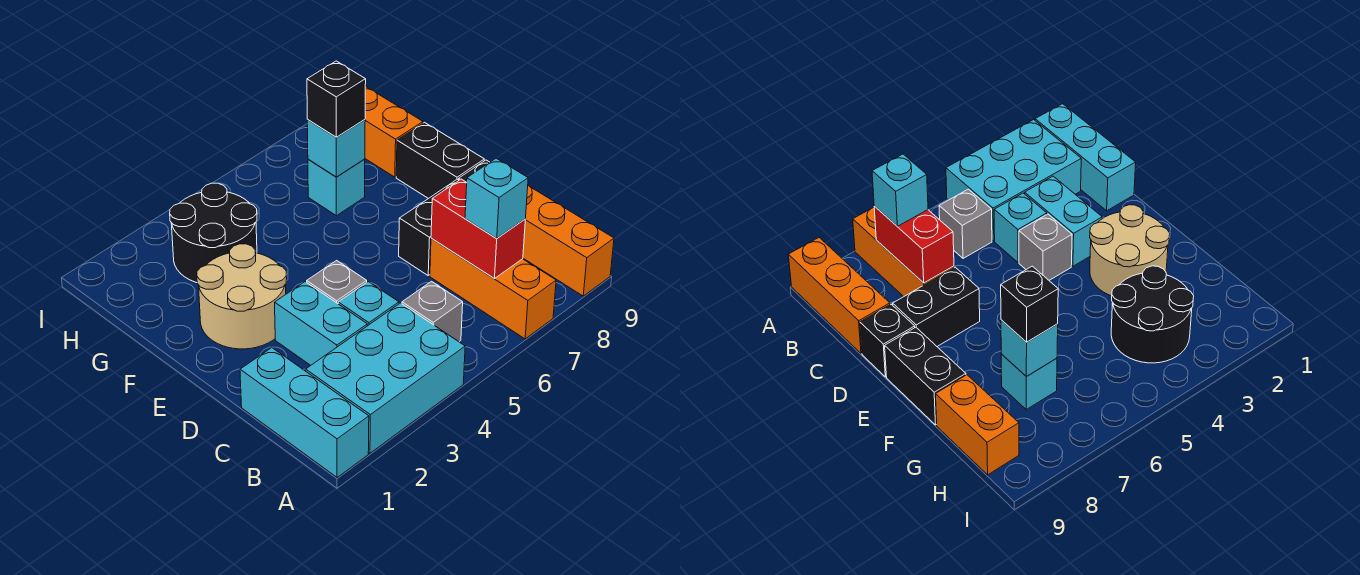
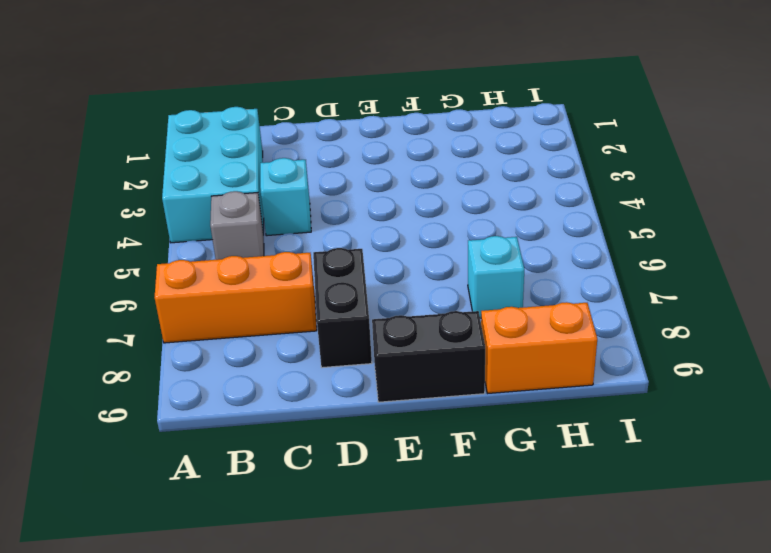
none -> cyan 1x3 brick [240,348,369,478]
none -> orange 1x3 brick [523,185,614,296]
none -> cyan 1x2 brick [275,282,367,365]

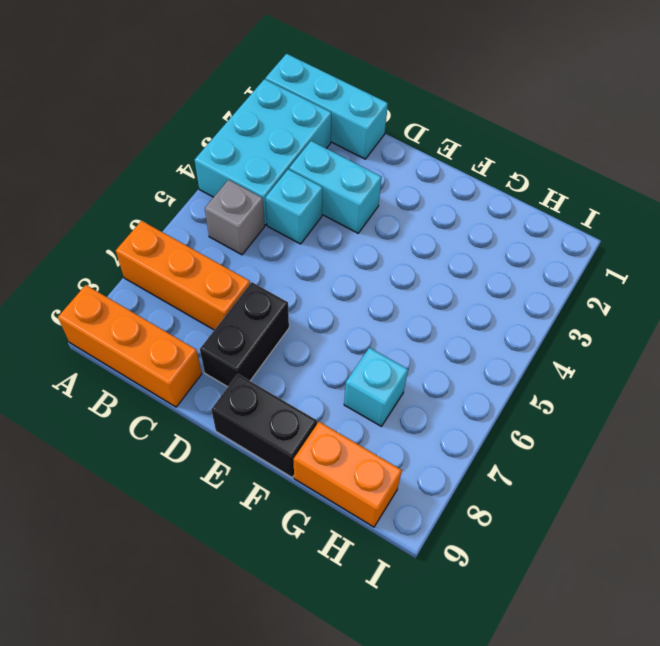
none -> grey 1x1 brick [307,260,367,304]
none -> black 1x1 brick [860,304,915,377]
none -> tan 2x2 round brick [197,244,287,349]

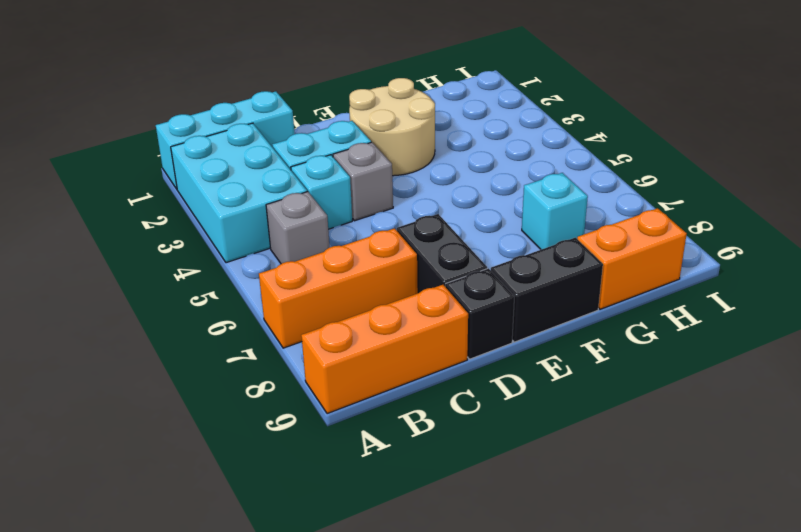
none -> black 2x2 round brick [170,183,257,283]
none -> red 1x2 brick [431,179,525,278]
none -> cyan 1x1 brick [307,120,365,177]

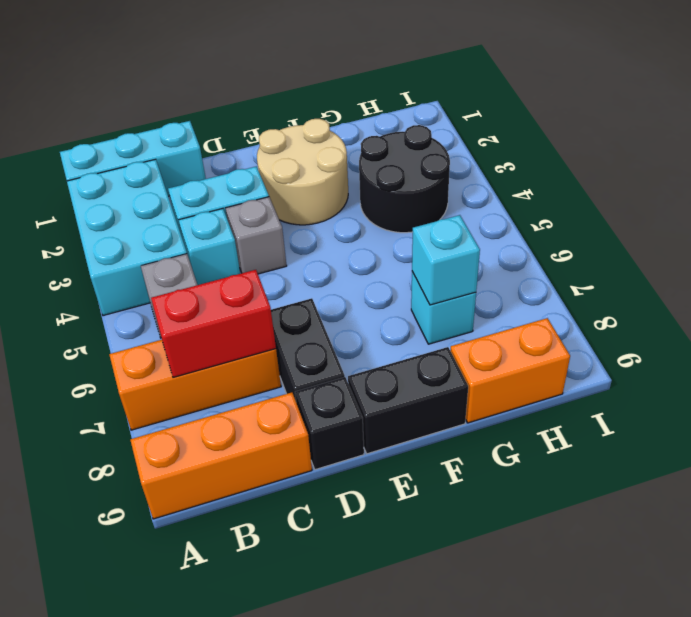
none -> cyan 1x1 brick [465,158,528,238]
none -> black 1x1 brick [307,61,366,137]

